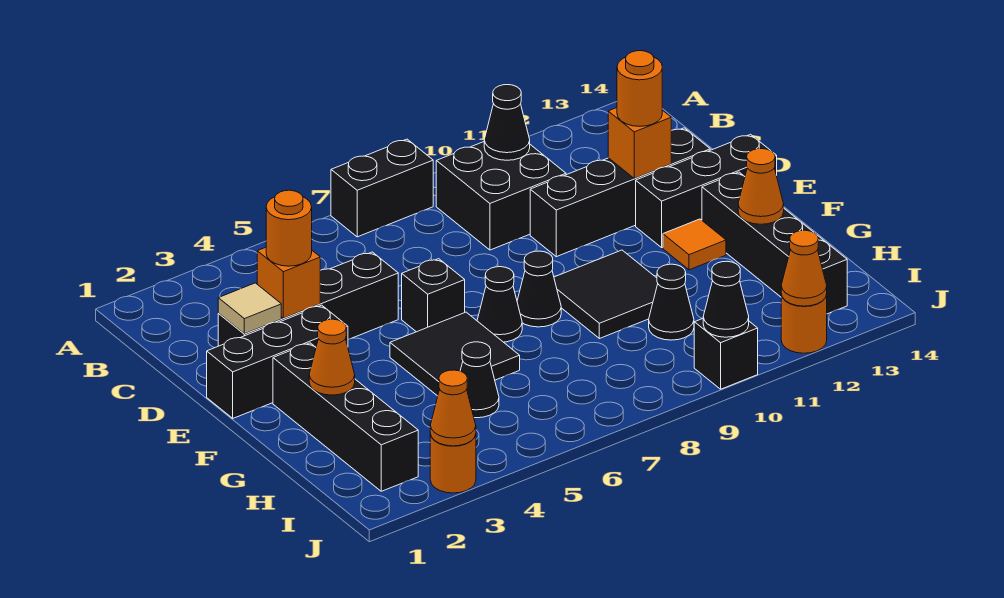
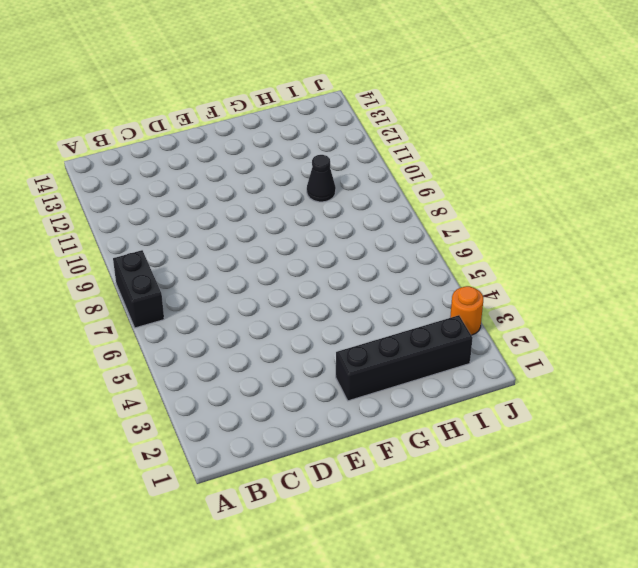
none -> black 2x2 brick [436,142,566,250]
none -> black 1x4 brick [218,252,398,346]
none -> black 1x4 brick [530,128,710,257]
none -> black 1x3 brick [207,305,348,418]

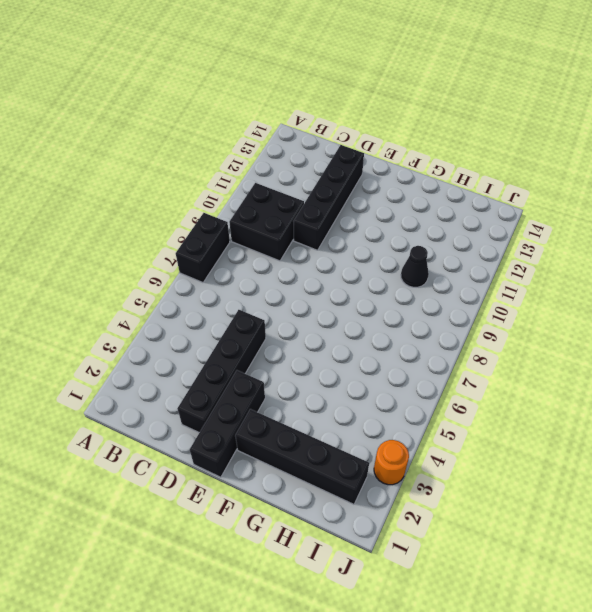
none -> black 1x1 brick [402,259,465,332]
none -> black 1x3 brick [636,134,777,248]
none -> black 2x2 tile [390,312,520,396]
none -> black 1x1 cone [477,267,522,342]

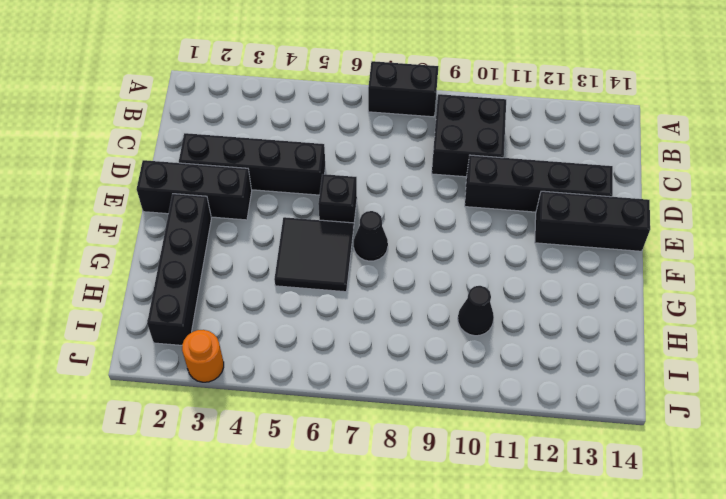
none -> black 1x1 cone [517,251,561,327]
none -> black 2x2 tile [554,250,658,339]
none -> orange 1x1 tile [663,219,726,270]
none -> black 1x4 brick [702,172,847,314]

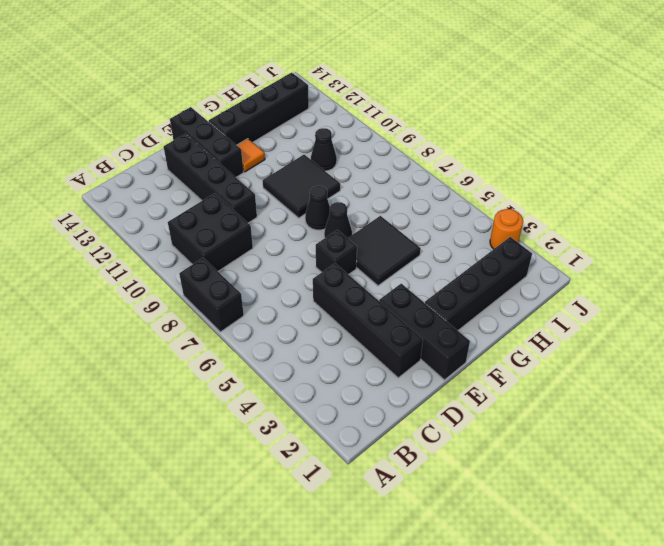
none -> black 1x1 cone [460,342,499,418]
none -> black 1x1 brick [694,318,758,389]
none -> orange 1x1 round brick [781,294,827,353]
none -> black 1x1 cone [484,85,530,160]

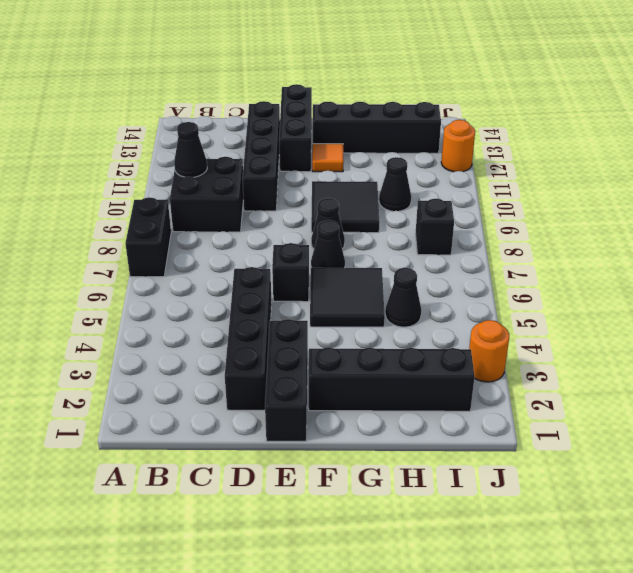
black 1x1 brick [415,199,454,255] -> black 1x1 brick moved to [694,318,758,389]
none -> tan 1x1 tile [218,283,281,334]
none -> orange 1x1 brick [257,247,320,318]
none -> orange 1x1 brick [608,108,671,178]
none -> orange 1x1 cone [309,319,355,395]

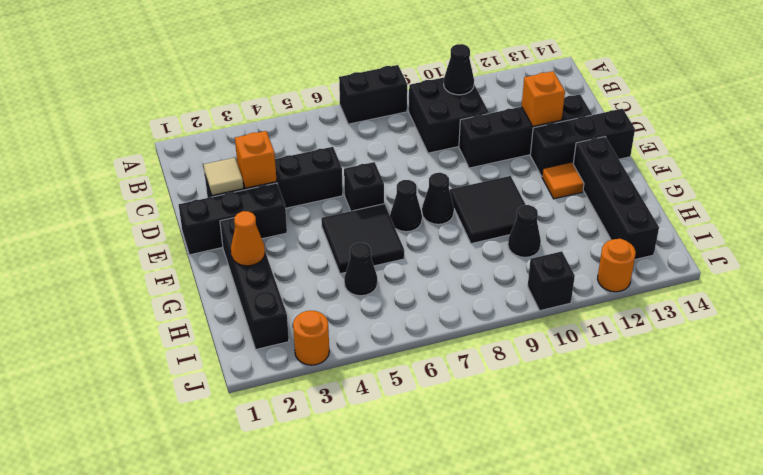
none -> orange 1x1 cone [738,149,784,224]
none -> orange 1x1 cone [430,370,476,446]
none -> black 1x1 cone [703,261,749,337]
none -> orange 1x1 cone [781,230,827,306]

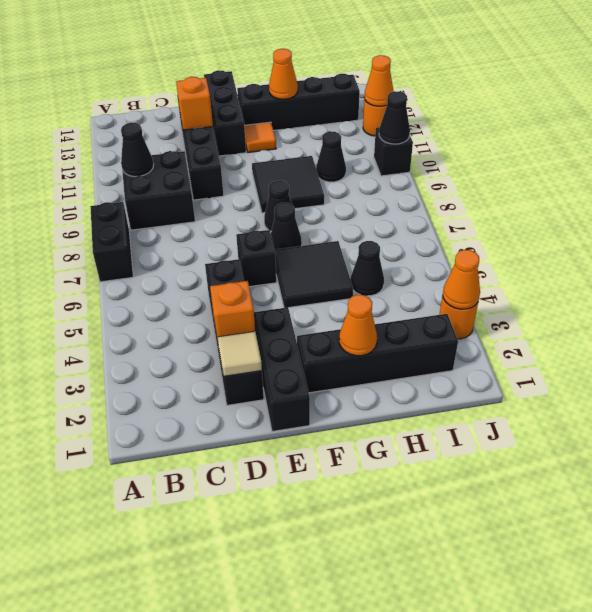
none -> orange 1x1 round brick [266,190,312,266]
none -> orange 1x1 round brick [617,51,662,126]

